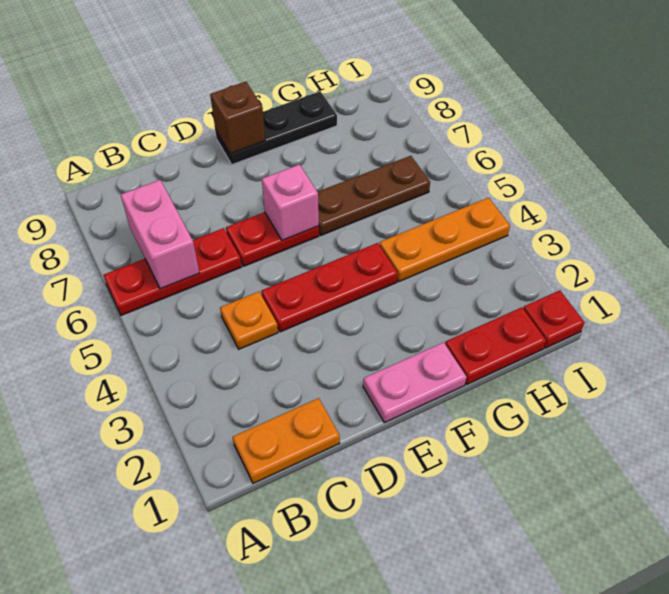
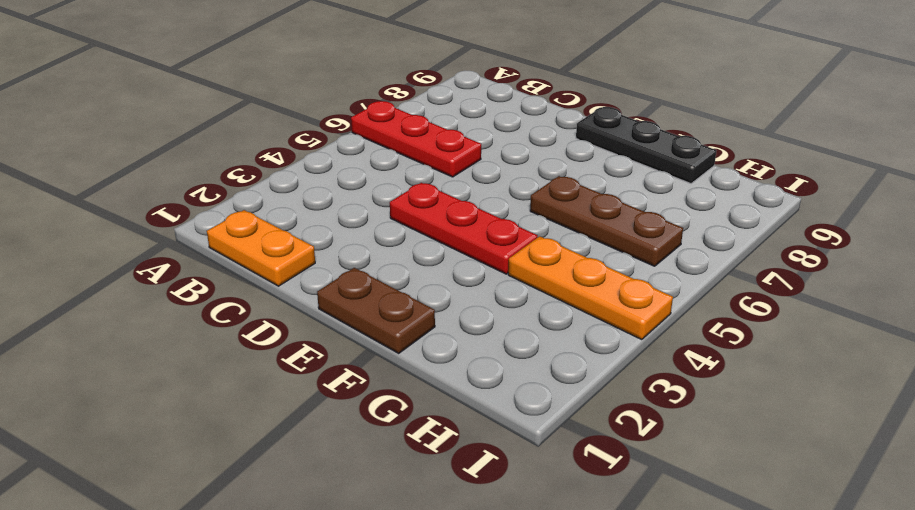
brown 1x2 plate [317,268,435,353] -> pink 1x2 plate [363,342,467,423]
none -> orange 1x1 plate [220,292,278,349]
none -> red 1x2 plate [226,212,319,266]
none -> red 1x2 plate [445,307,546,384]

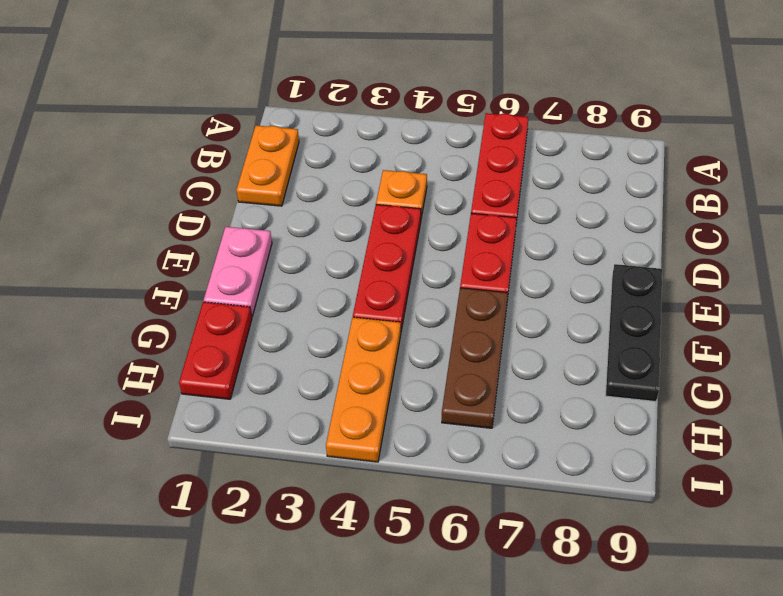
none -> red 1x1 plate [523,290,585,348]
none -> pink 1x2 brick [121,180,199,289]
none -> pink 1x1 brick [262,164,319,240]

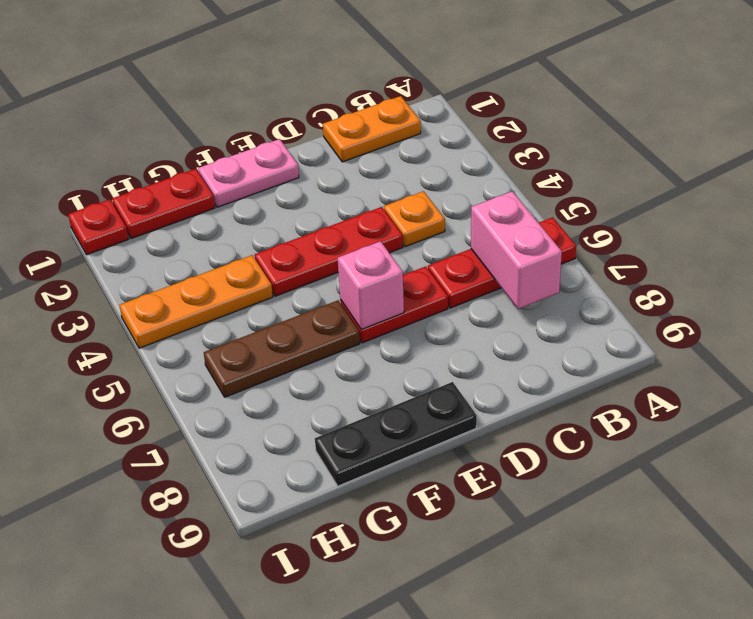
none -> brown 1x1 brick [210,82,265,154]

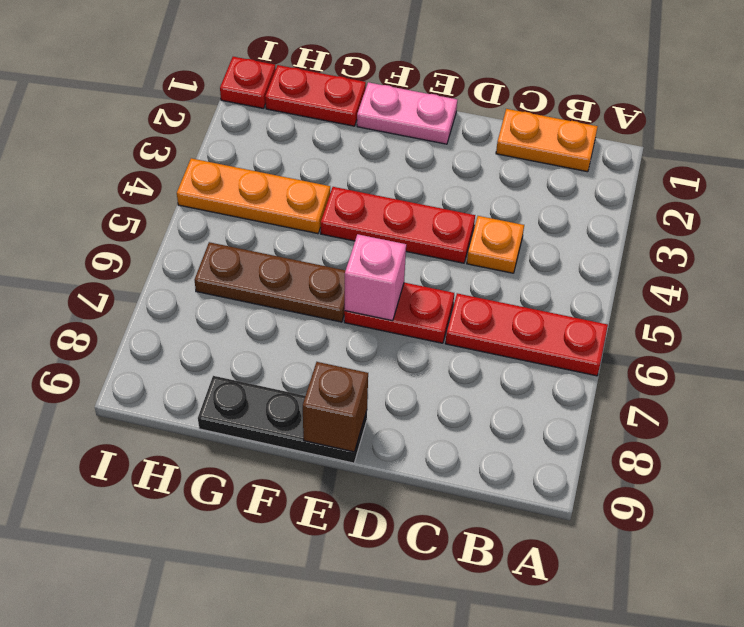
none -> pink 1x2 brick [121,180,199,289]

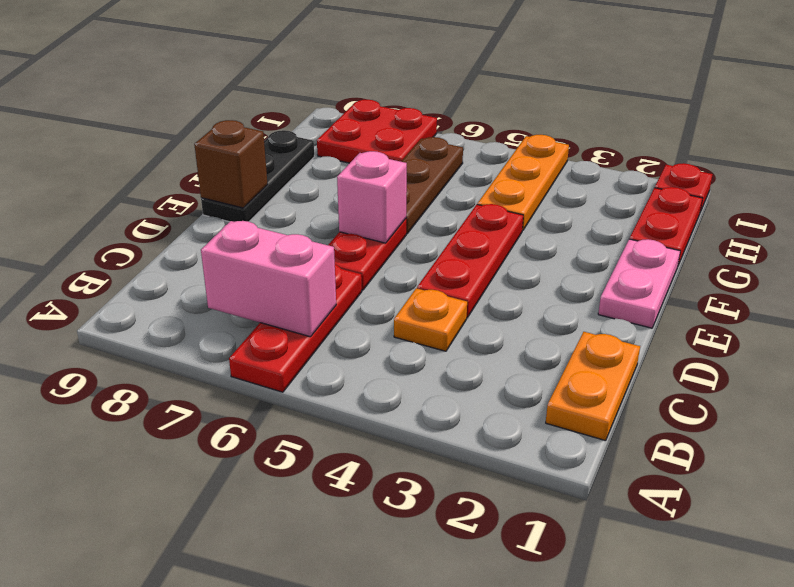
red 2x2 plate [317,100,437,163] -> none

